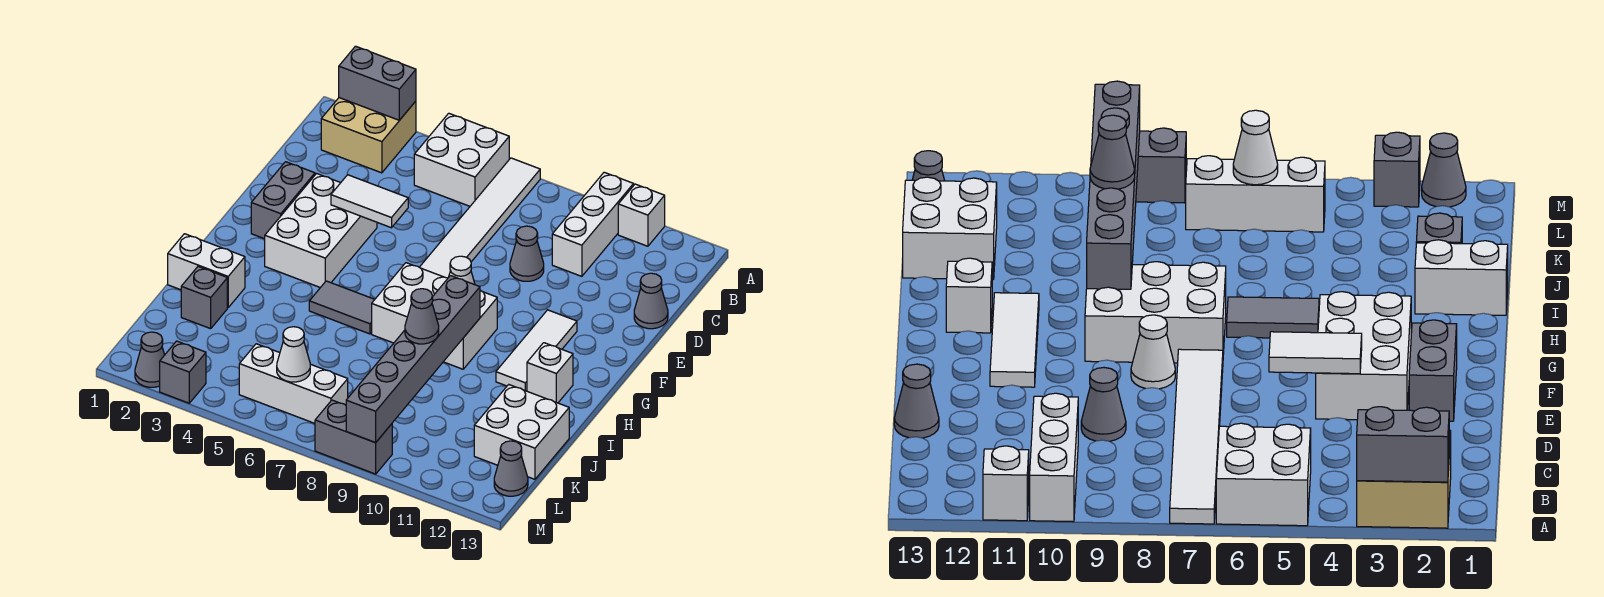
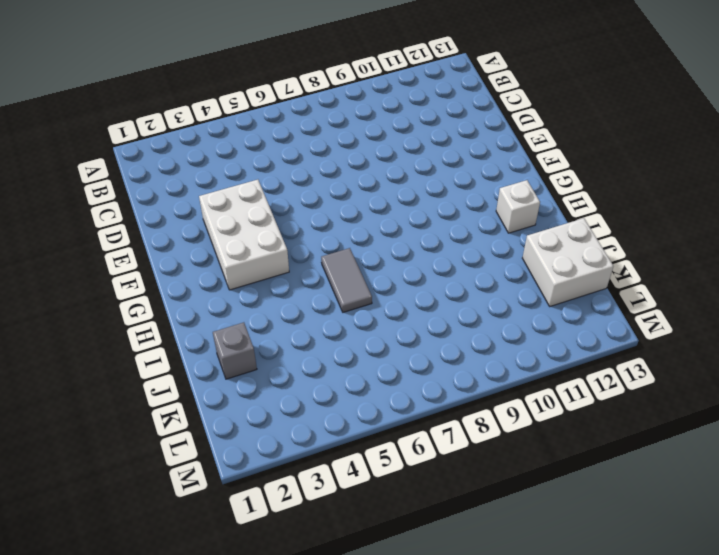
grey 1x2 tile [321,248,372,312] -> grey 1x2 tile turned to [309,281,375,334]
none -> tan 2x2 brick [321,98,416,173]
none -> white 2x2 brick [414,113,509,206]
none -> white 1x6 tile [419,158,540,278]

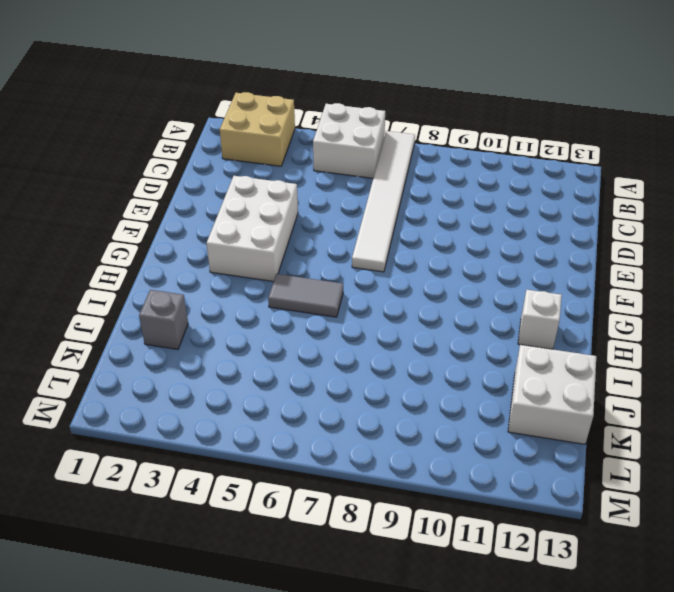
none -> white 1x3 brick [552,172,634,276]
none -> white 1x1 brick [618,184,665,246]
none -> grey 1x1 cone [510,226,544,281]

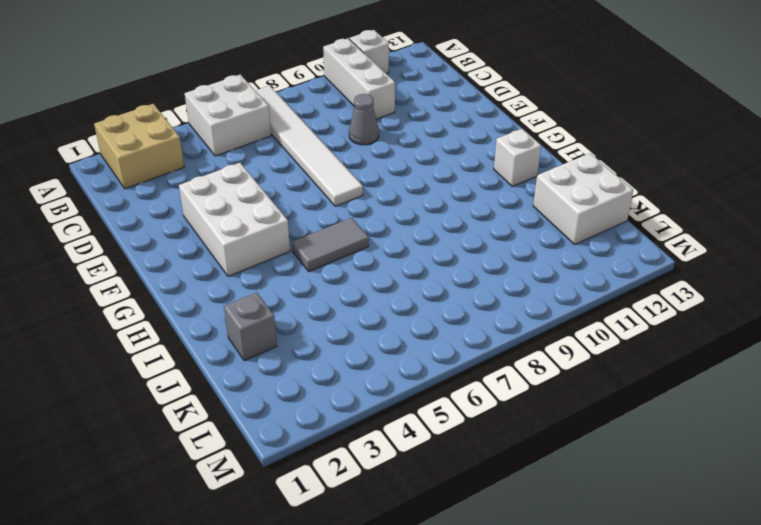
none -> grey 1x1 cone [634,273,668,329]
none -> grey 1x2 brick [251,162,315,239]
none -> white 1x1 cone [449,256,475,285]

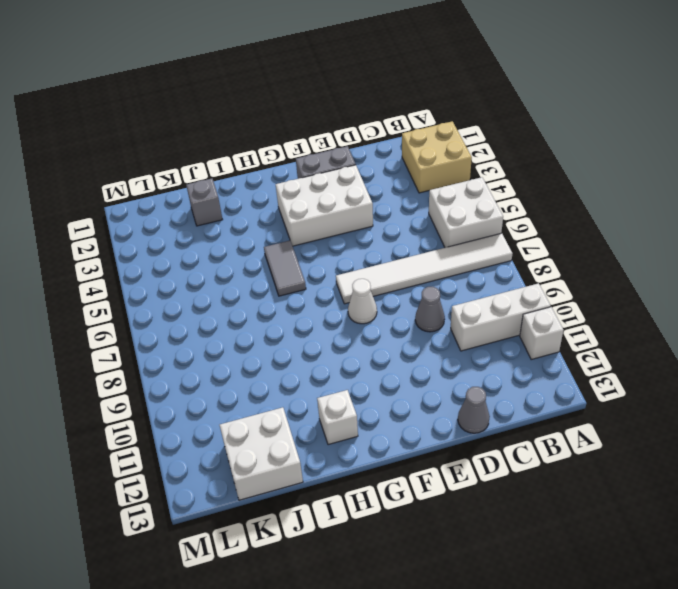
none -> white 1x3 tile [496,310,577,391]
none -> white 2x3 brick [372,263,497,369]
none -> white 1x2 brick [168,234,245,308]

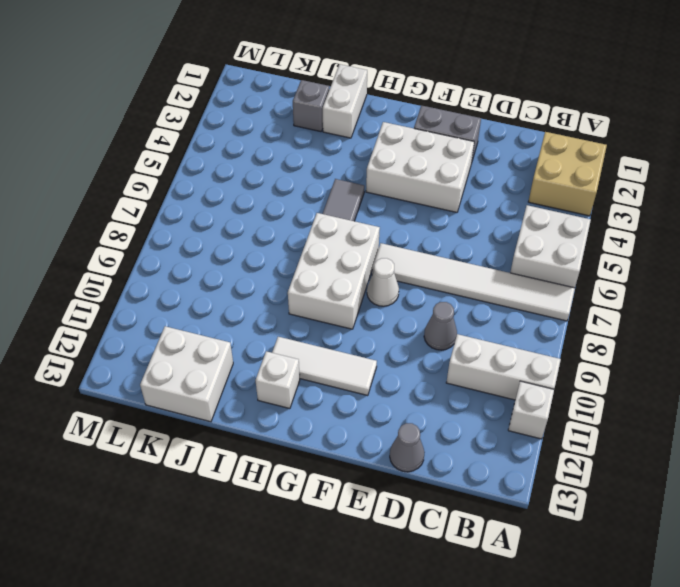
none -> white 1x3 brick [239,344,348,423]
none -> grey 1x1 cone [494,441,528,496]
none -> grey 1x1 cone [135,332,164,387]

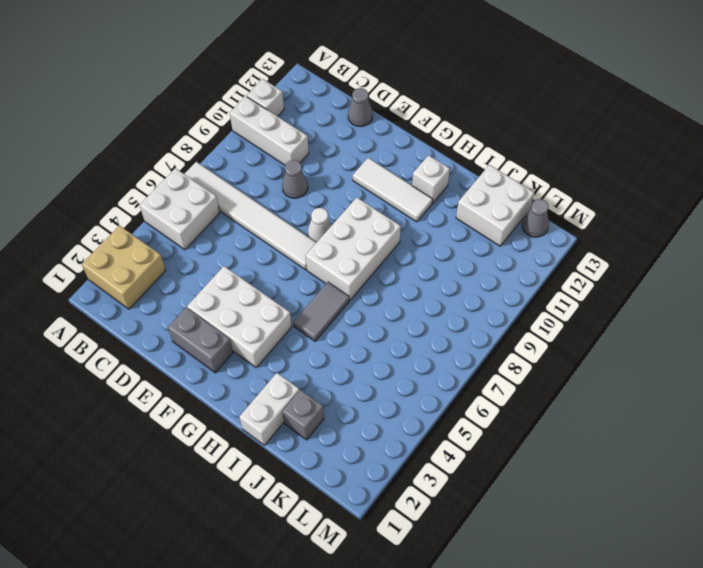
none -> white 1x3 brick [239,344,348,423]
none -> grey 1x1 cone [135,332,164,387]
none -> grey 1x1 brick [160,341,206,403]

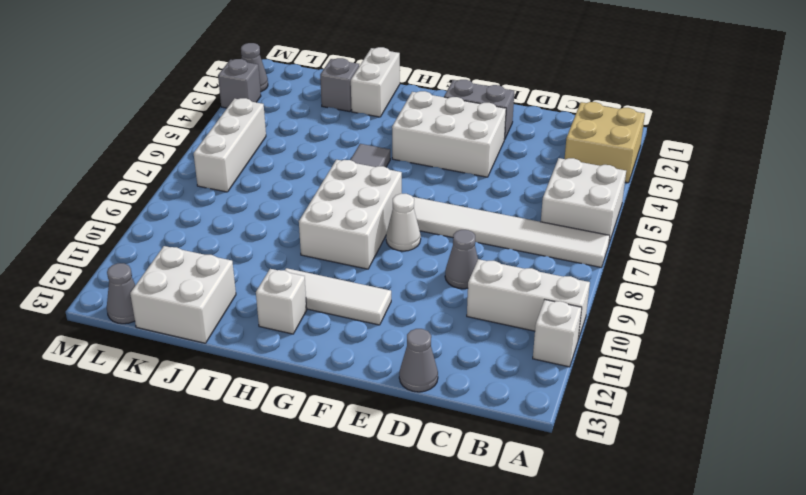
none -> grey 1x2 brick [315,400,392,474]
none -> grey 1x2 brick [339,46,416,120]
none -> white 1x2 tile [331,175,408,228]

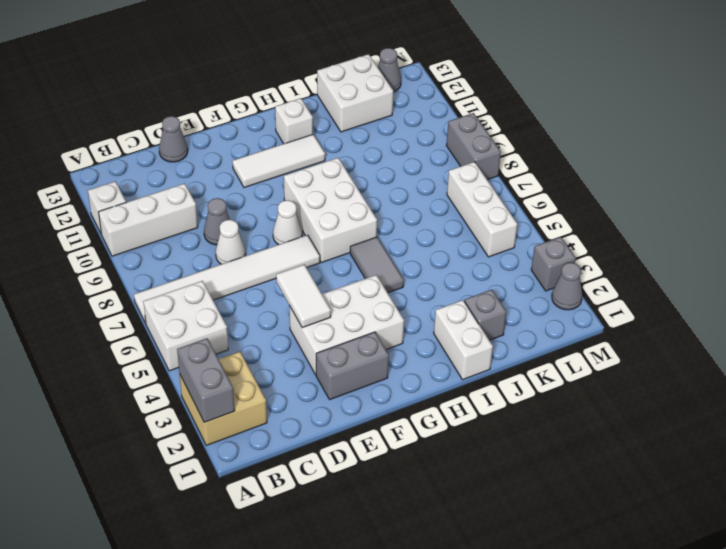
white 1x1 cone [216,220,245,264] -> white 1x1 cone moved to [277,327,310,382]
none -> grey 1x6 brick [346,276,480,443]
none -> grey 1x1 cone [405,289,439,344]

